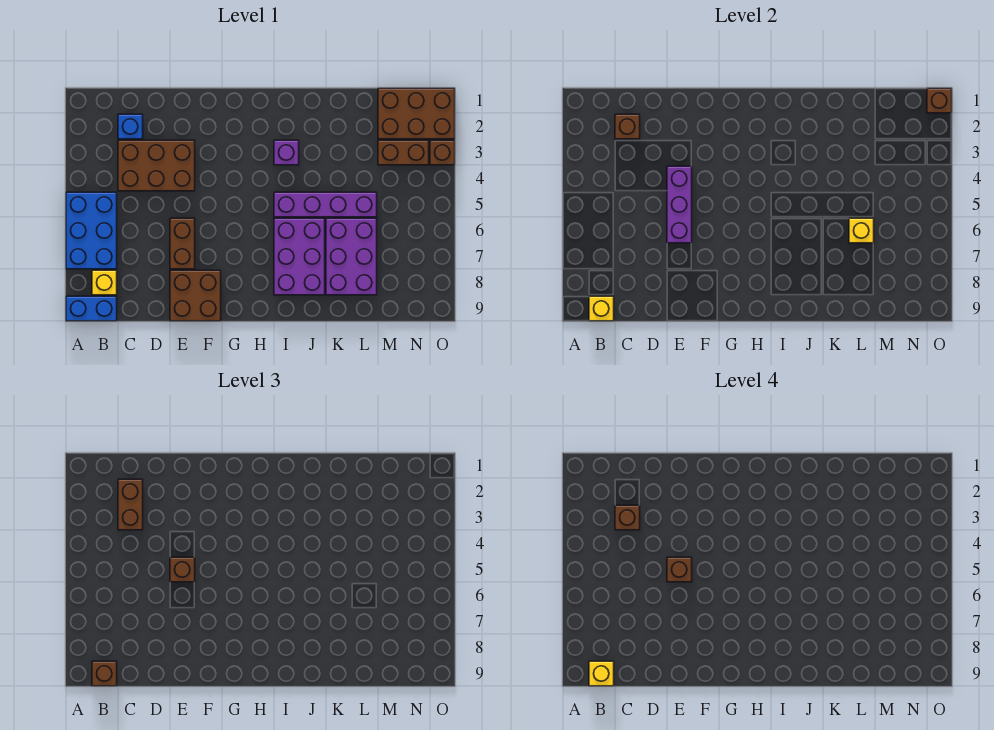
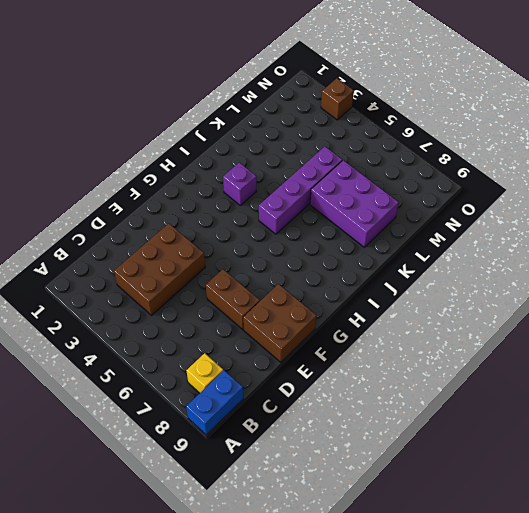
none -> blue 2x3 brick [66,192,117,269]
none -> blue 1x1 brick [118,114,143,139]
none -> purple 2x3 brick [274,218,325,295]

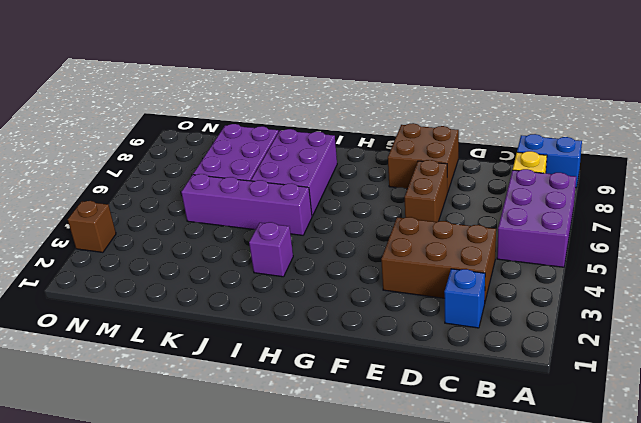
purple 2x3 brick [497,169,576,267] -> blue 2x3 brick [66,192,117,269]
none -> brown 2x3 brick [378,88,455,139]
none -> brown 1x2 brick [378,140,429,165]
none -> yellow 1x1 brick [589,296,614,321]

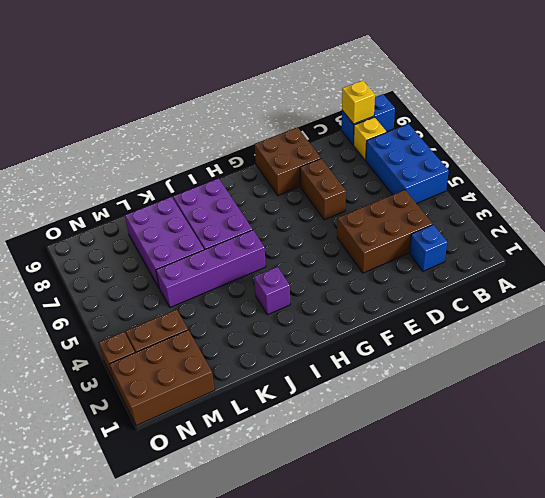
none -> brown 1x1 brick [615,114,640,139]
none -> purple 1x3 brick [667,166,692,243]
none -> yellow 1x1 brick [849,218,874,243]

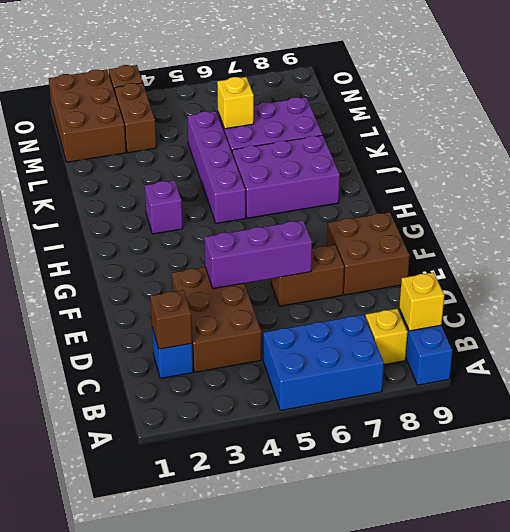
none -> brown 1x1 brick [927,88,952,113]
none -> brown 1x1 brick [92,661,117,686]
none -> brown 1x2 brick [118,479,143,530]

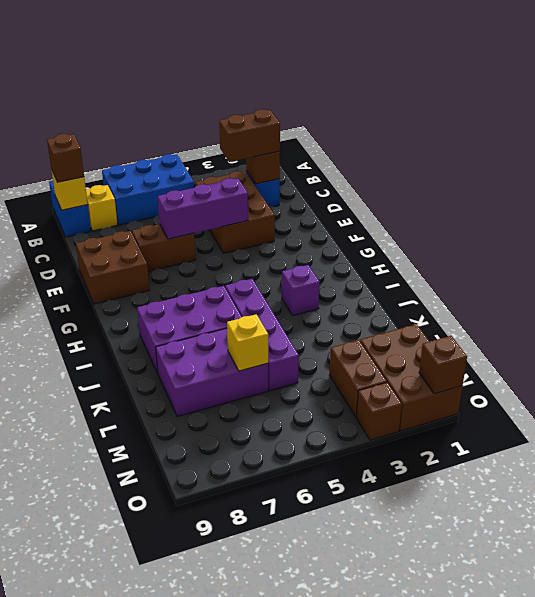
none -> brown 1x1 brick [170,557,195,582]
none -> yellow 1x1 brick [589,661,614,686]
none -> brown 1x1 brick [615,505,640,530]

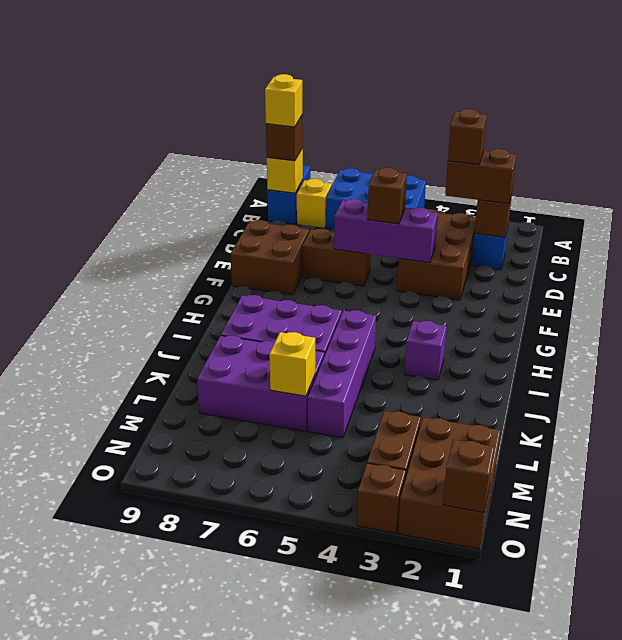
none -> brown 1x1 brick [667,557,692,582]

